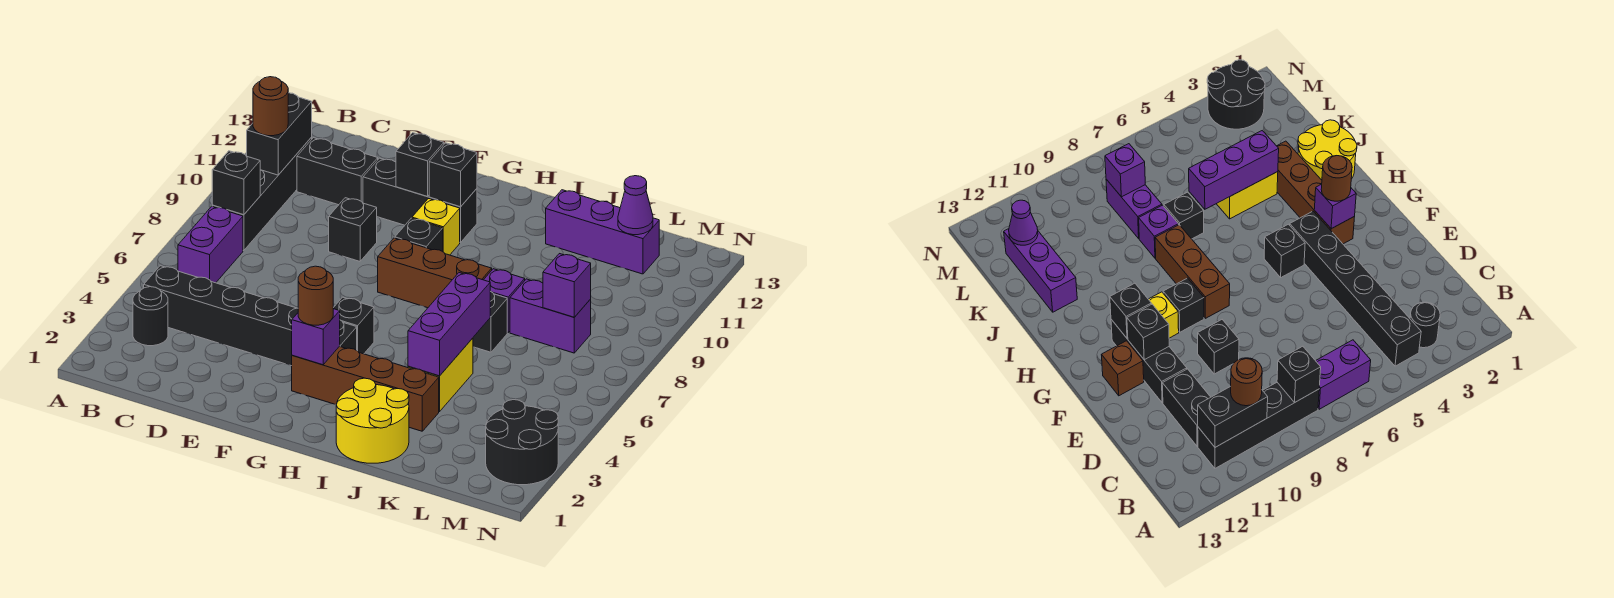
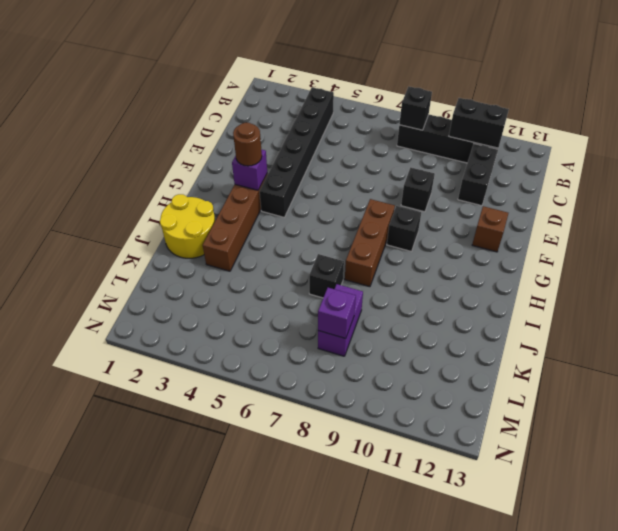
none -> black 1x1 round brick [133,287,168,346]
none -> purple 1x2 brick [178,206,243,283]
none -> black 1x3 brick [363,158,477,243]
none -> black 1x1 brick [333,297,374,354]

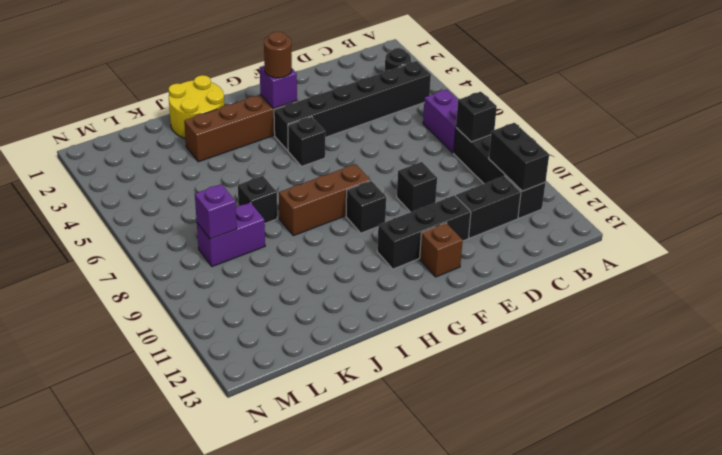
none -> yellow 1x1 brick [412,199,460,255]
none -> yellow 1x2 brick [408,338,473,412]
none -> purple 1x1 brick [484,269,525,332]
none -> purple 1x3 brick [546,190,659,274]

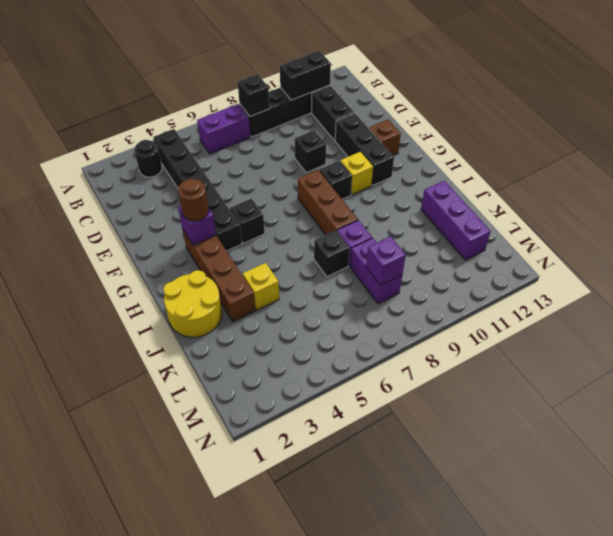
yellow 1x1 brick [243,263,279,310] -> yellow 1x2 brick [408,338,473,412]
none -> black 2x2 round brick [486,400,558,485]
none -> black 1x1 brick [396,133,444,196]
none -> black 1x1 brick [429,143,477,207]
none -> purple 1x3 brick [408,273,490,376]

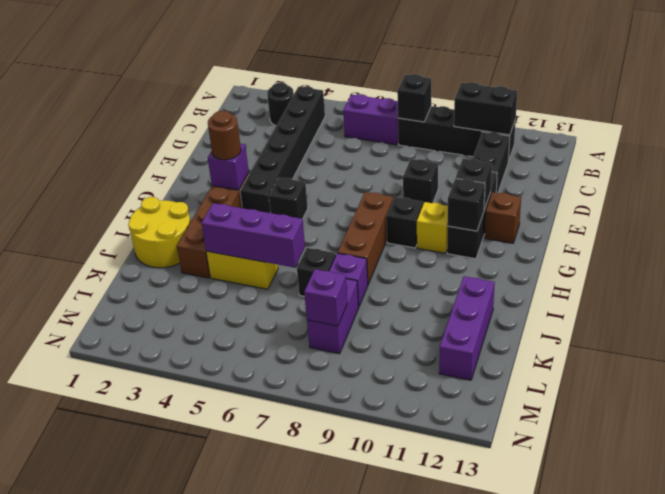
none -> black 2x2 round brick [486,400,558,485]
none -> purple 1x1 cone [618,176,653,235]
none -> brown 1x1 round brick [253,77,288,136]

